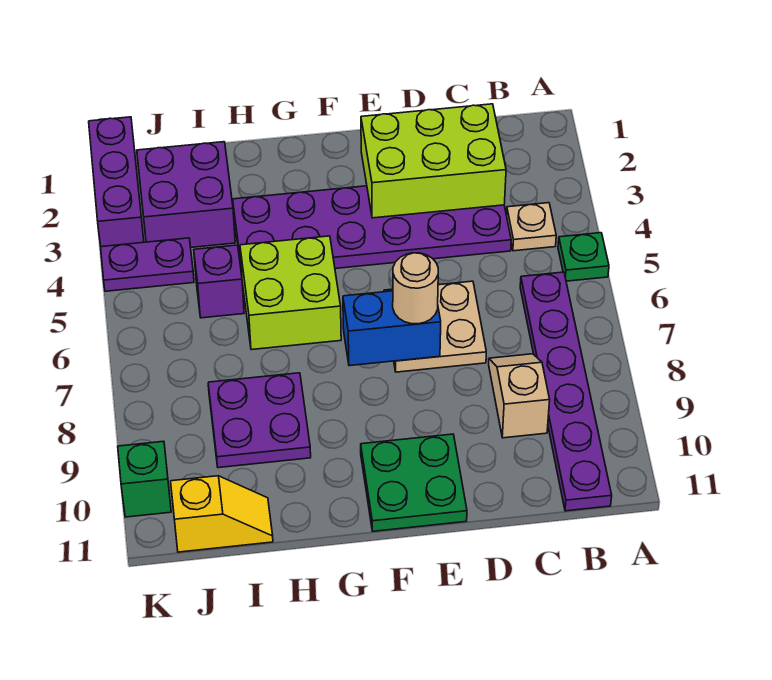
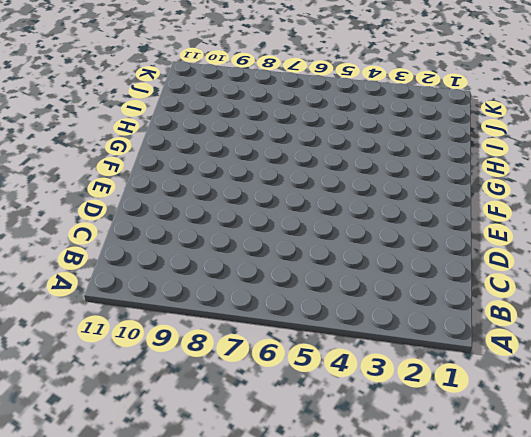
none -> green 1x1 plate [558,233,609,281]
none -> tan 1x1 plate [506,203,556,251]
none -> purple 1x6 plate [520,272,612,511]

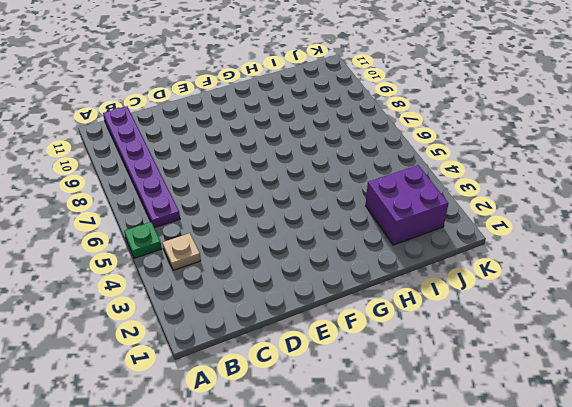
none -> purple 2x6 plate [233,186,511,274]
none -> tan 1x2 slope [489,354,550,438]
none -> tan 2x2 plate [384,281,486,372]

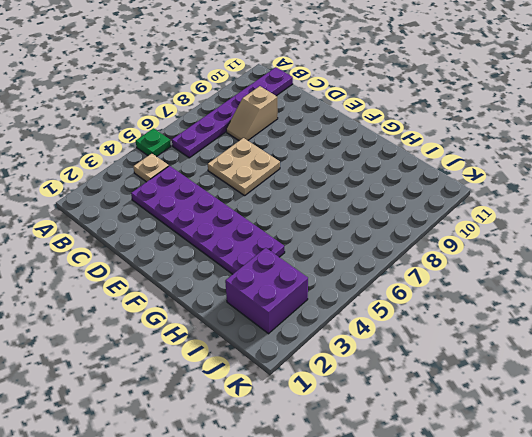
none -> green 2x2 plate [361,434,467,531]
none -> lime 2x2 brick [240,236,341,350]
none -> purple 2x2 plate [208,373,311,468]

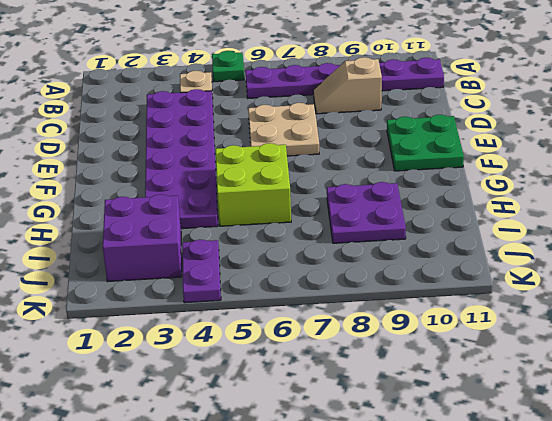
none -> purple 1x1 brick [194,245,244,318]
none -> yellow 1x2 slope [171,476,273,552]
none -> purple 1x3 brick [89,117,144,247]

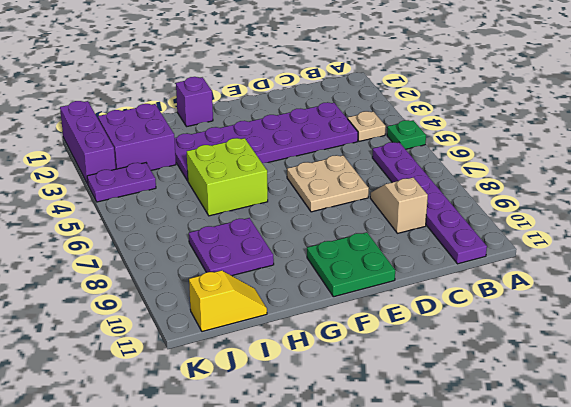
purple 1x1 brick [176,77,213,127] -> purple 1x1 brick moved to [194,245,244,318]
none -> green 1x1 brick [118,441,171,517]
none -> lime 2x3 brick [361,104,506,218]
none -> blue 1x2 brick [343,291,441,366]

